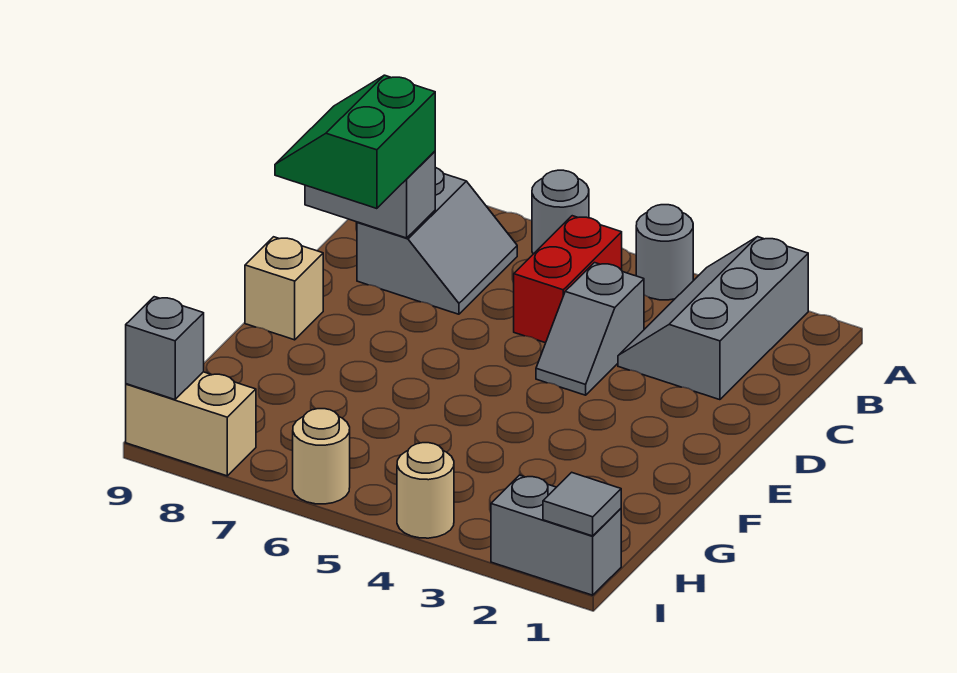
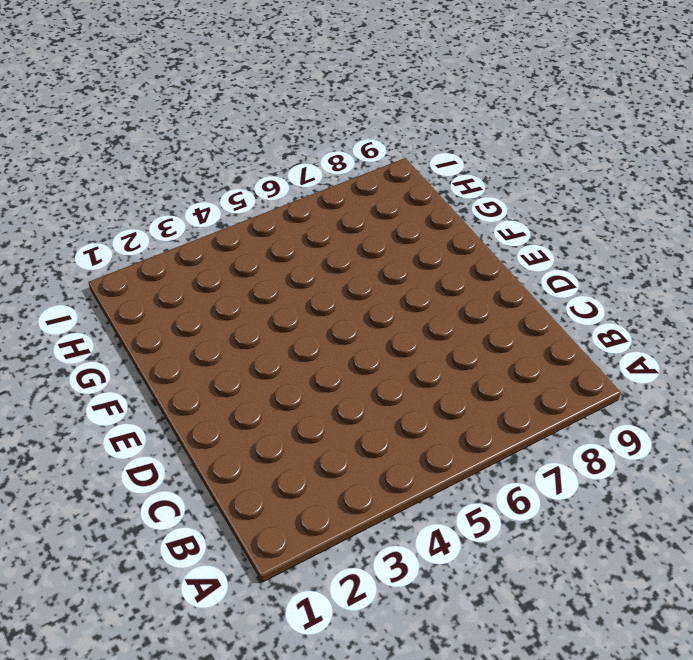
none -> grey 2x3 slope [618,237,808,400]
none -> grey 1x1 round brick [636,205,693,300]
none -> grey 1x1 round brick [532,170,589,254]

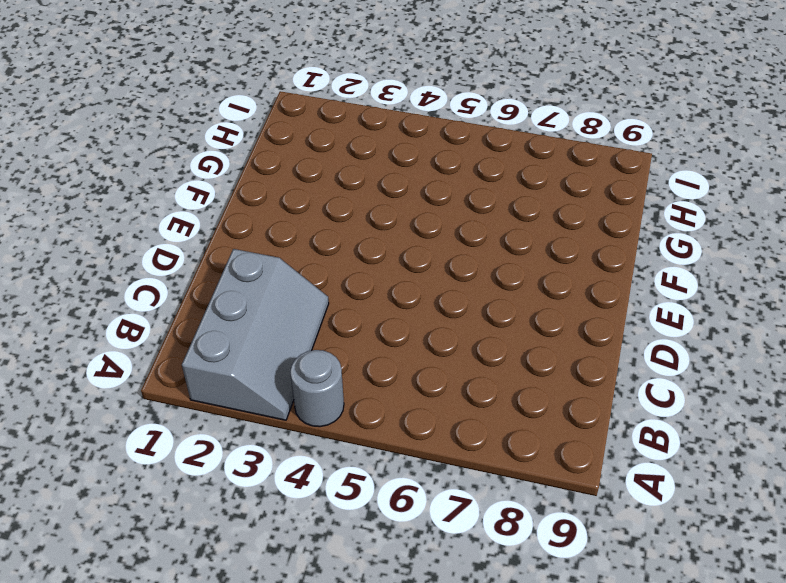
none -> grey 1x1 round brick [532,170,589,254]
none -> red 1x2 brick [514,216,622,343]
none -> grey 2x2 slope [357,168,517,314]

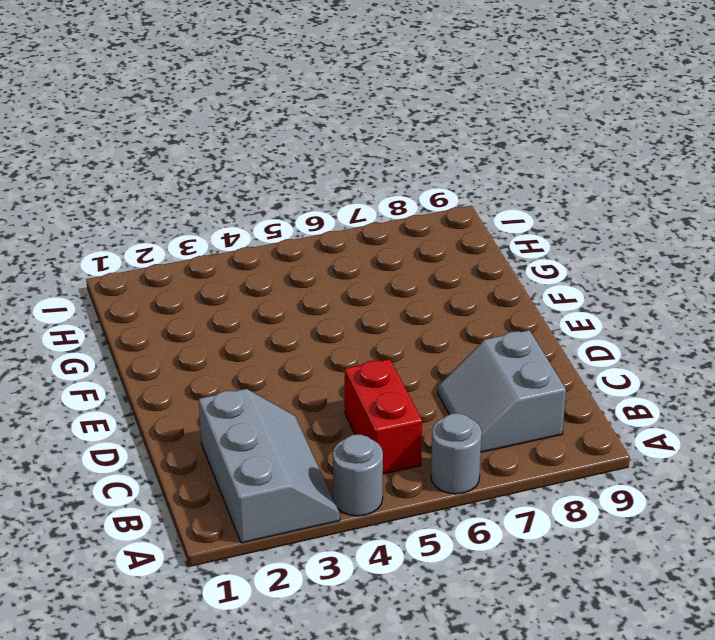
none -> grey 1x2 slope [536,263,644,395]
none -> tan 1x1 brick [245,237,323,340]
none -> grey 1x2 brick [491,475,621,595]

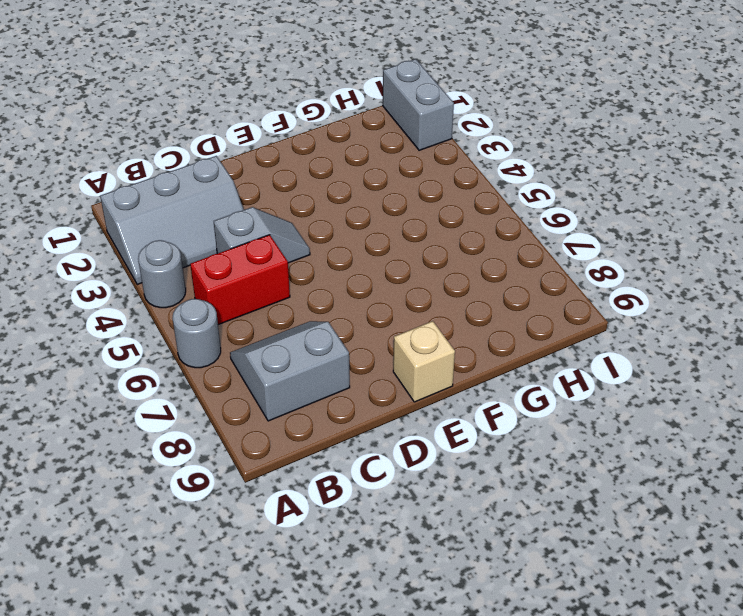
none -> tan 1x1 round brick [397,443,454,538]
none -> tan 1x1 round brick [293,409,350,504]
none -> tan 1x2 brick [126,372,256,476]

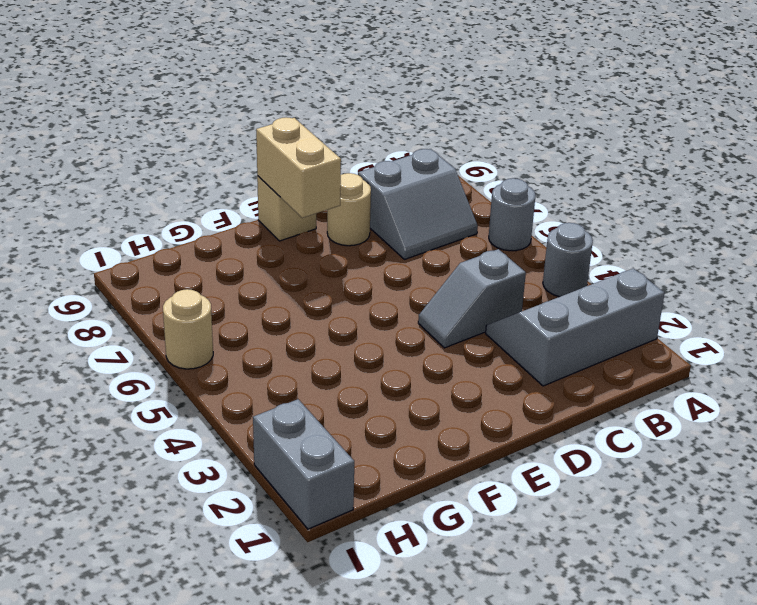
tan 1x1 round brick [327,173,371,246] -> tan 1x1 round brick moved to [397,443,454,538]
tan 1x2 brick [256,117,341,218] -> tan 1x2 brick moved to [126,372,256,476]
none -> red 1x2 brick [514,216,622,343]
none -> grey 1x2 brick [305,151,435,238]
none -> grey 1x1 tile [543,472,621,536]

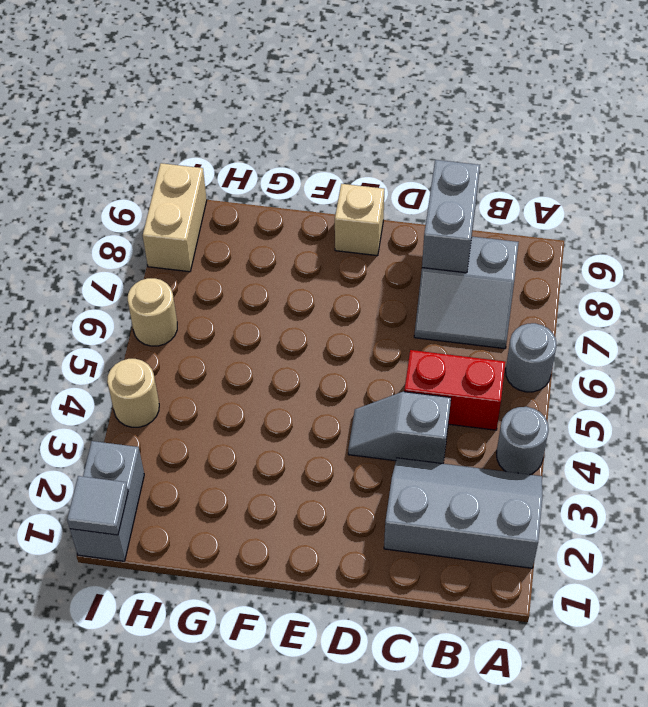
none -> grey 1x1 brick [126,297,204,399]
none -> green 2x2 slope [275,75,435,209]

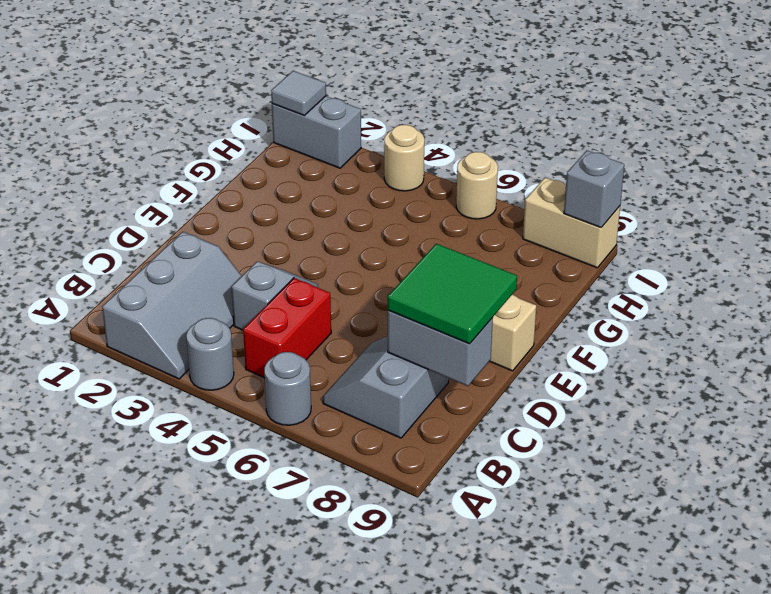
green 2x2 tile [388,244,517,344] -> green 2x2 slope [275,75,435,209]

